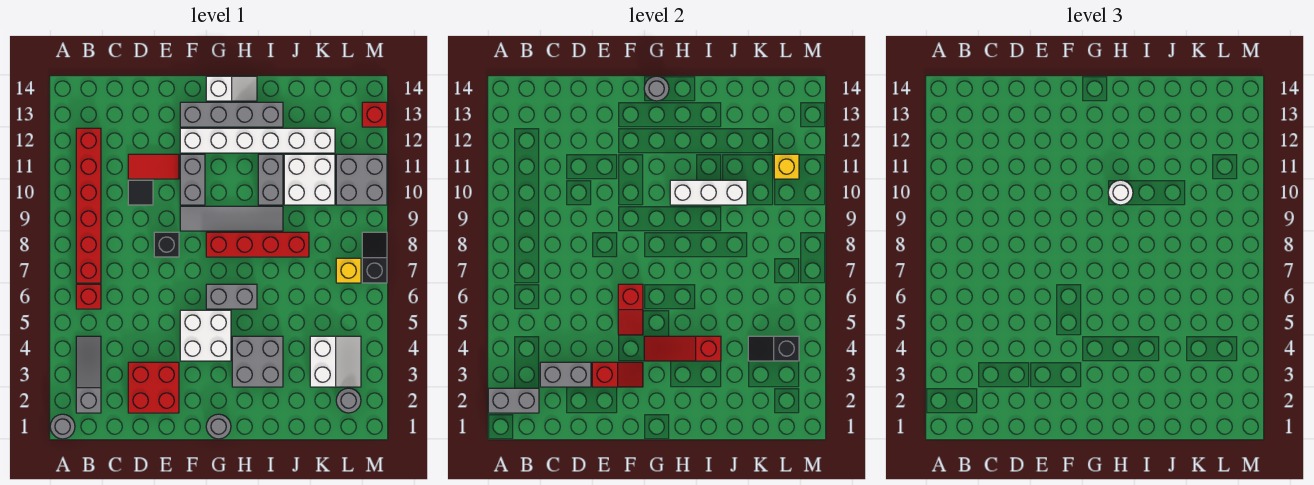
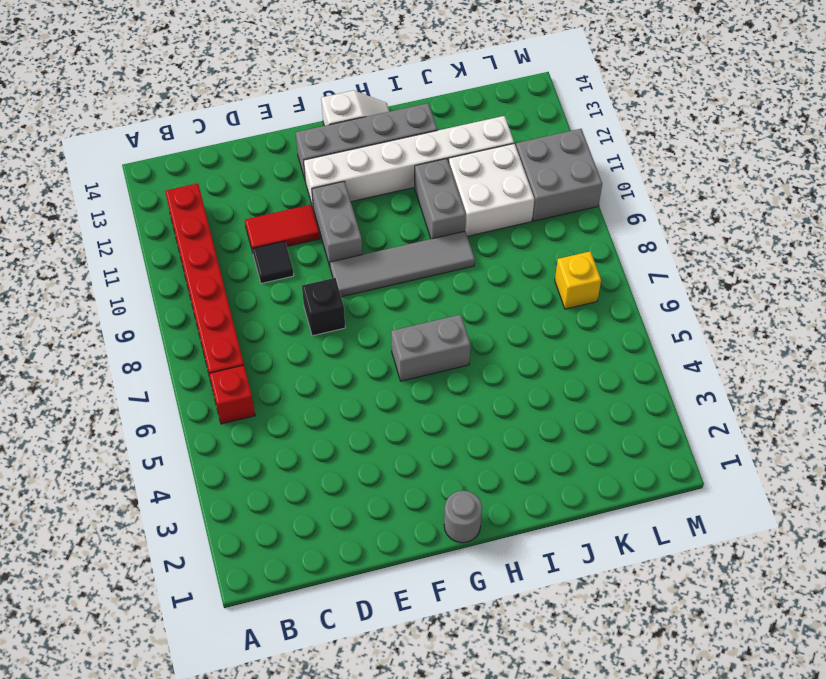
none -> grey 1x1 round brick [50,414,75,439]
none -> grey 1x3 slope [76,336,101,413]
none -> red 2x2 brick [128,362,179,413]
none -> white 2x2 brick [180,310,231,361]

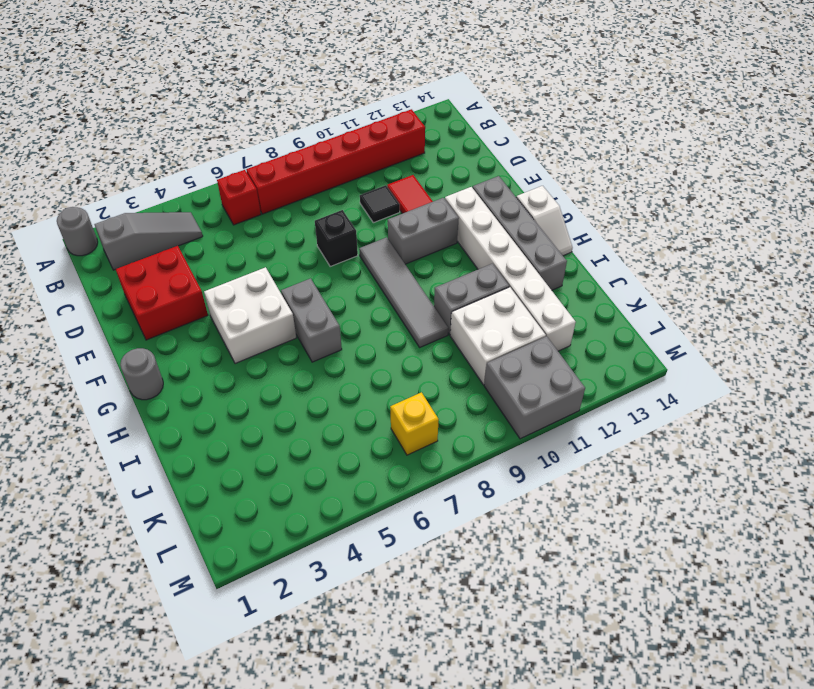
none -> red 1x4 brick [206,232,309,257]
none -> grey 2x2 brick [232,336,283,387]
none -> white 2x2 slope [310,336,361,387]
none -> grey 1x1 round brick [336,388,361,413]

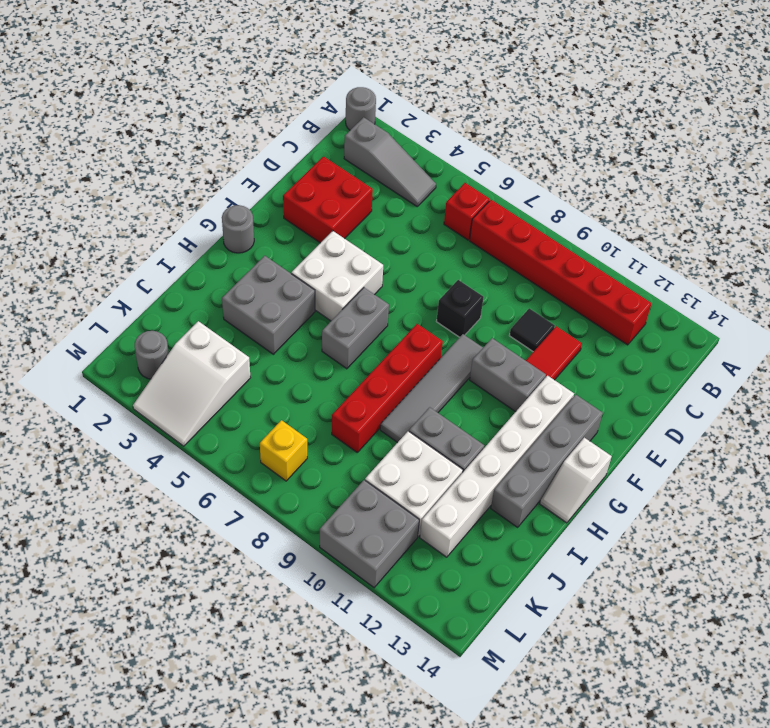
white 2x3 slope [133,321,250,446] -> white 2x2 slope [310,336,361,387]
none -> black 1x2 slope [362,232,387,283]
none -> red 1x1 brick [362,102,387,127]
none -> grey 1x2 brick [488,388,539,413]
none -> grey 1x2 brick [540,362,591,387]

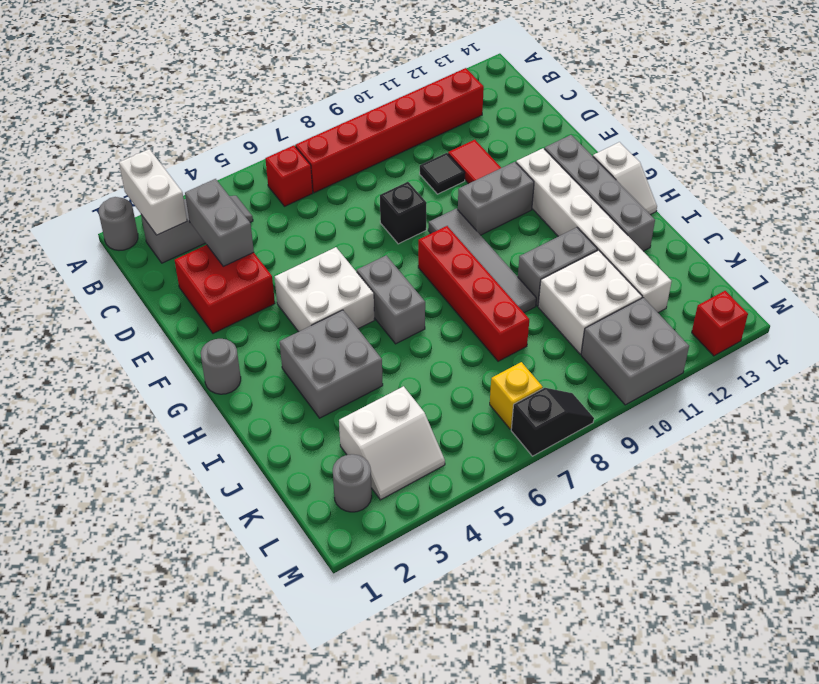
white 1x2 brick [119,149,187,235] -> grey 1x2 brick [488,388,539,413]
none -> red 1x2 slope [592,362,643,387]
none -> red 1x2 slope [618,284,643,335]
none -> red 1x3 slope [644,336,721,361]
none -> grey 1x1 round brick [644,76,669,101]

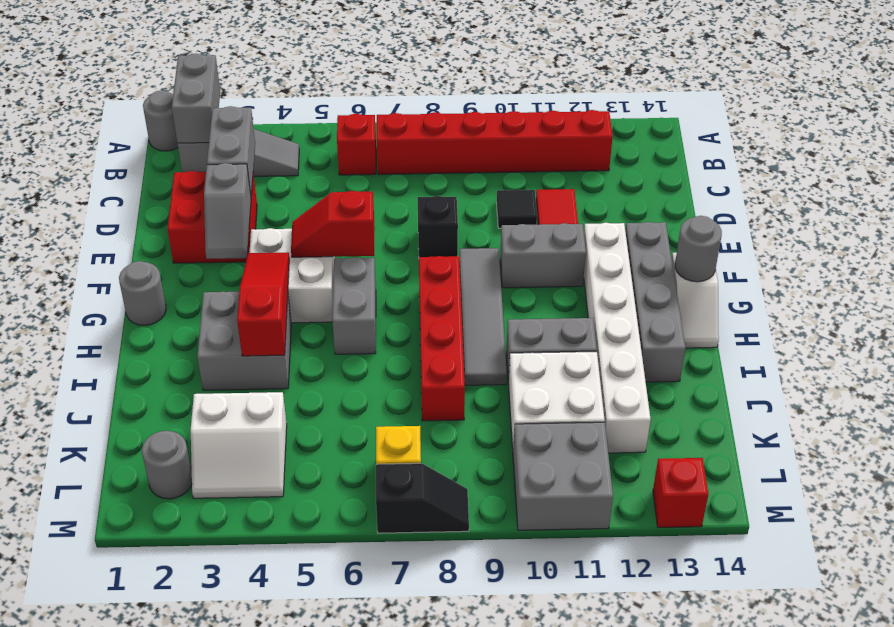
grey 1x2 slope [204,163,251,259] -> red 1x2 slope [592,362,643,387]
none -> white 1x3 brick [670,180,747,205]
none -> black 1x2 slope [748,336,799,361]
none -> yellow 1x1 brick [774,154,799,179]
none -> white 1x1 round brick [1108,180,1133,205]

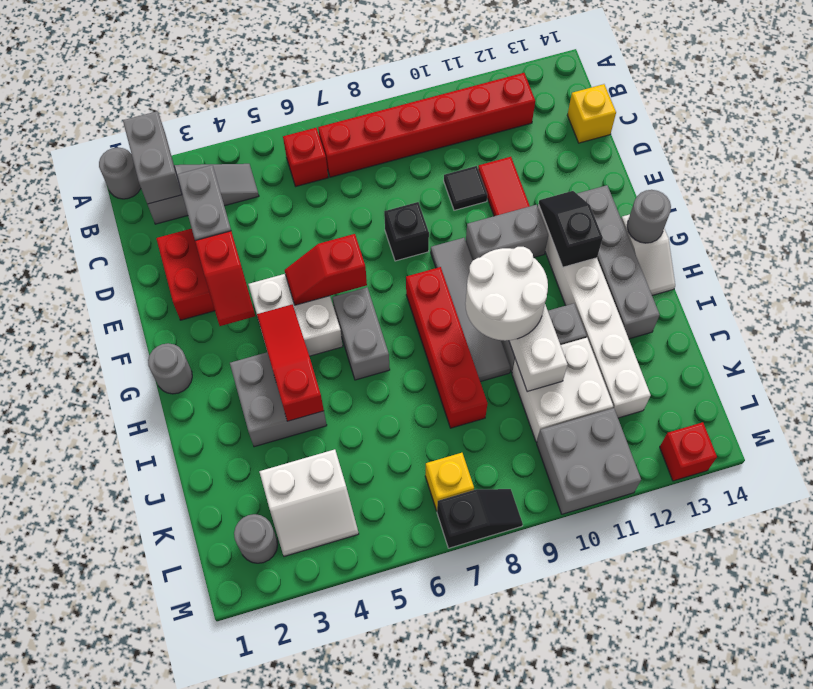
yellow 1x1 brick [567,84,616,143] -> yellow 1x1 brick moved to [774,154,799,179]
black 1x2 slope [539,191,603,267] -> black 1x2 slope moved to [748,336,799,361]
white 2x2 round brick [465,247,548,341] -> white 1x1 round brick [1108,180,1133,205]

